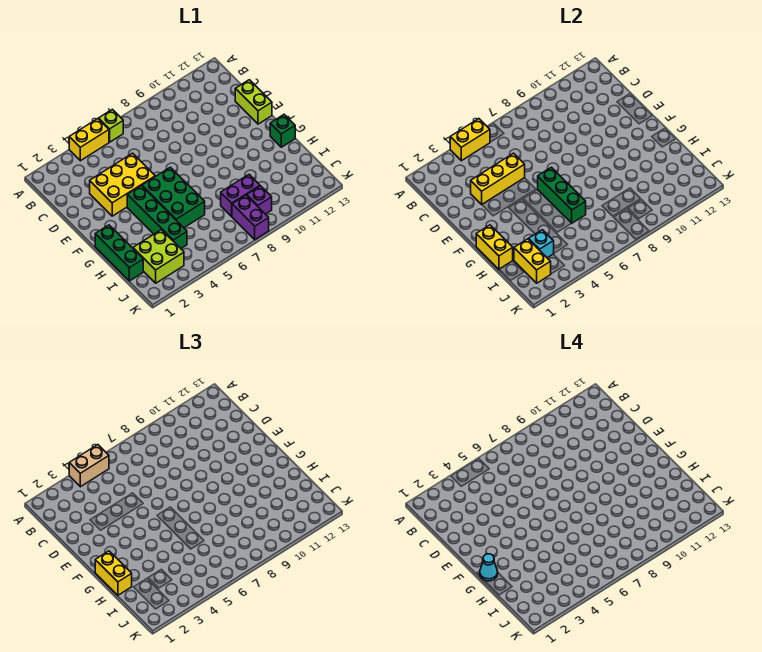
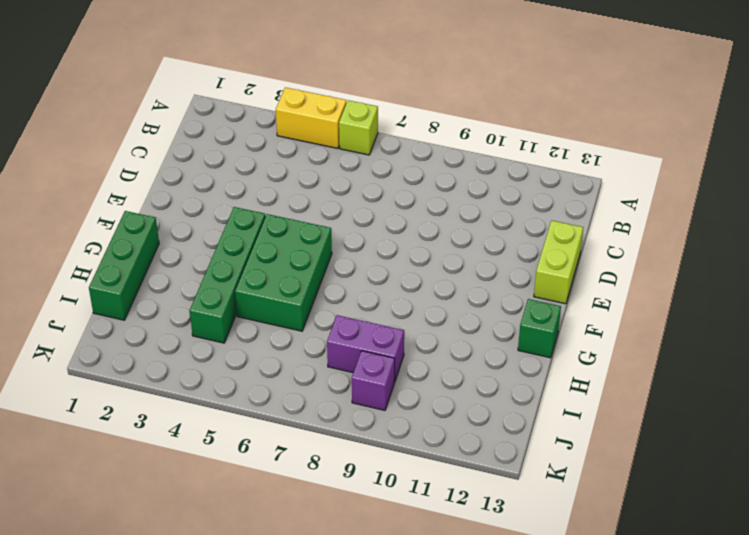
none -> yellow 2x3 brick [90,153,155,216]
none -> lime 2x2 brick [133,230,184,283]
none -> purple 1x2 brick [232,195,269,240]

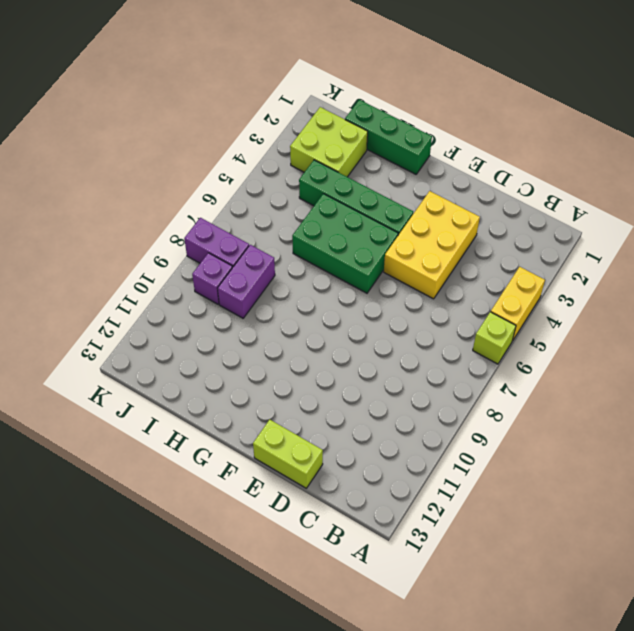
none -> green 1x1 brick [270,115,295,147]
none -> yellow 1x2 brick [450,119,490,161]
none -> yellow 1x3 brick [471,153,525,204]

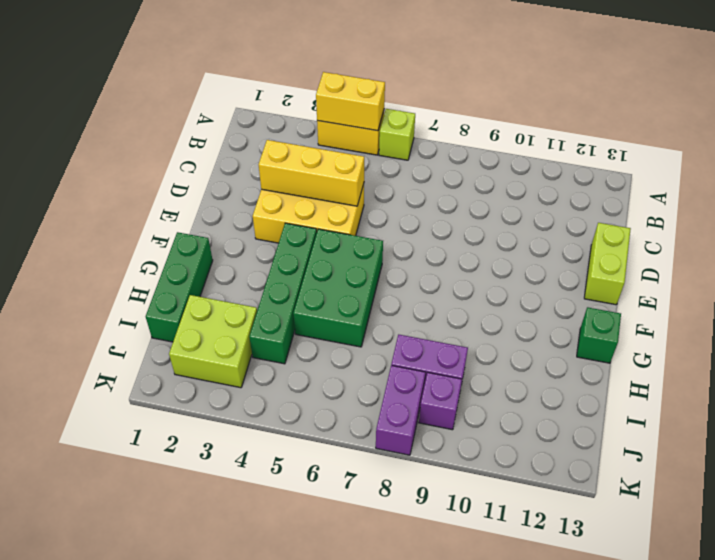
none -> green 1x3 brick [538,167,586,223]
none -> yellow 1x2 brick [476,225,513,269]
none -> yellow 1x2 brick [514,239,551,283]

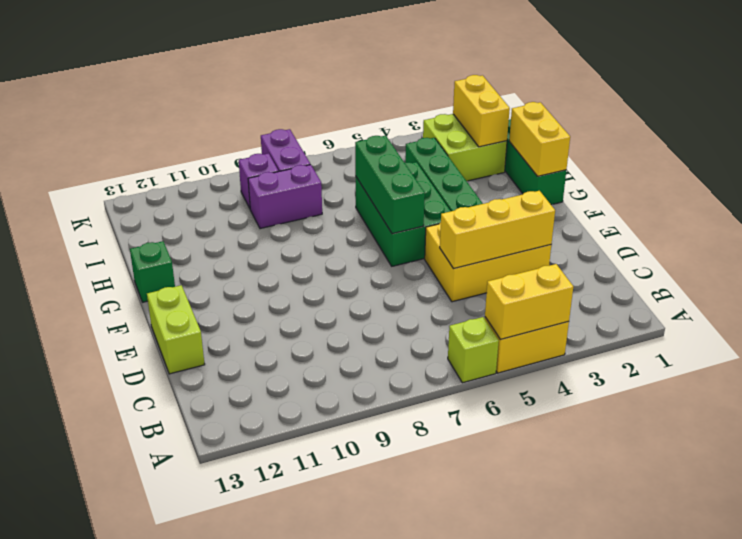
none -> cyan 1x1 brick [529,230,554,258]
none -> tan 1x2 brick [69,445,109,487]
none -> yellow 1x2 brick [95,551,132,595]

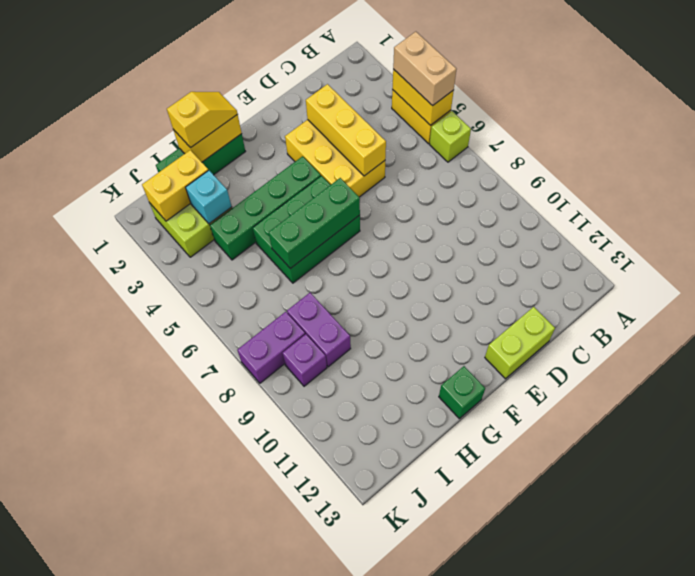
yellow 1x2 slope [167,92,237,148] -> yellow 1x2 brick [95,551,132,595]
none -> cyan 1x1 cone [480,554,498,581]

